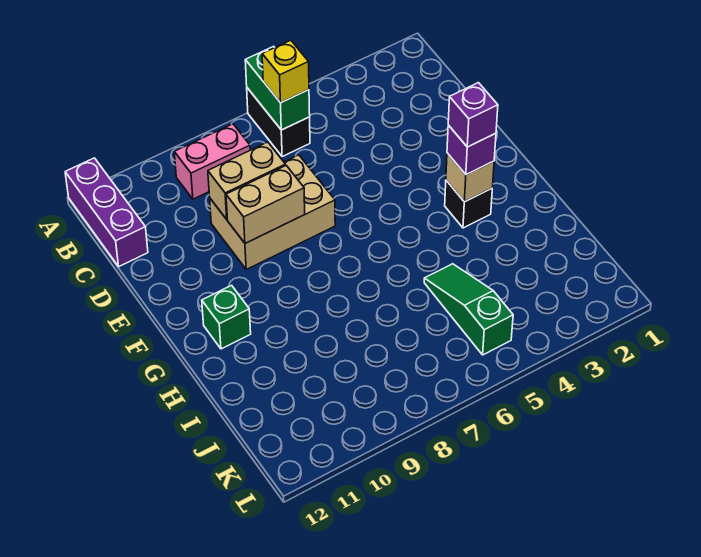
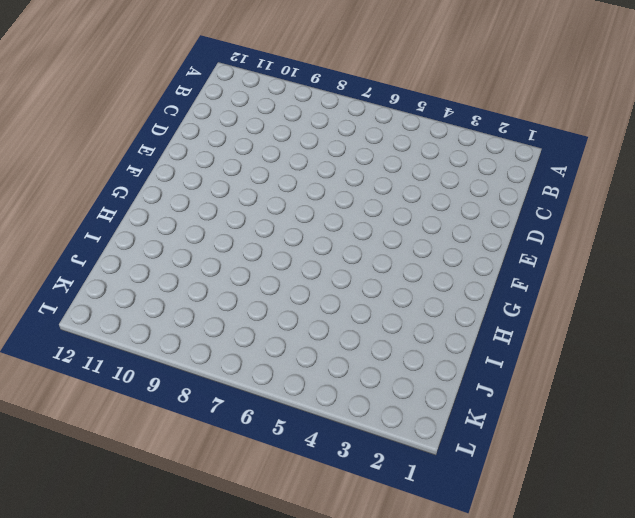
none -> black 1x2 brick [247,88,310,157]
none -> purple 1x3 brick [65,158,148,266]
none -> pink 1x2 brick [174,124,250,199]

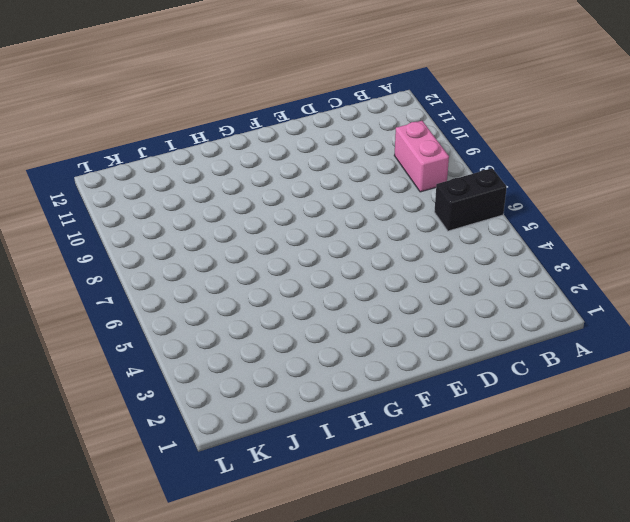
none -> purple 1x3 brick [65,158,148,266]
none -> tan 2x3 brick [210,155,335,269]
none -> black 1x1 brick [445,180,492,228]

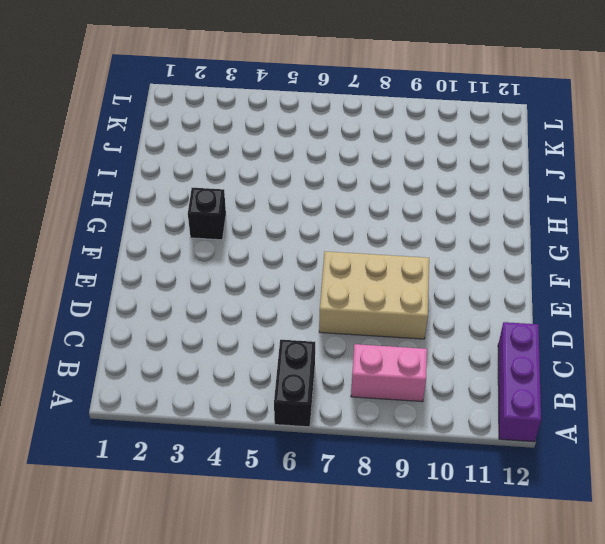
none -> green 1x1 brick [202,285,251,349]
none -> green 1x3 slope [424,264,513,355]
none -> green 1x2 brick [245,46,310,130]

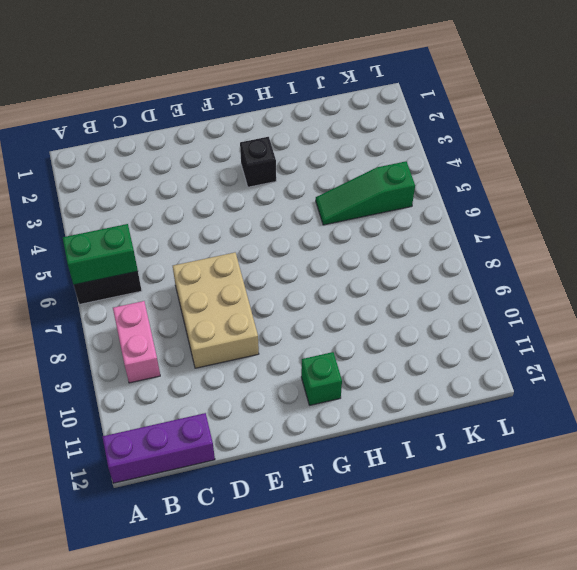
none -> tan 1x2 brick [208,142,286,219]
none -> tan 1x2 brick [226,166,305,243]
none -> tan 1x1 brick [446,153,494,202]

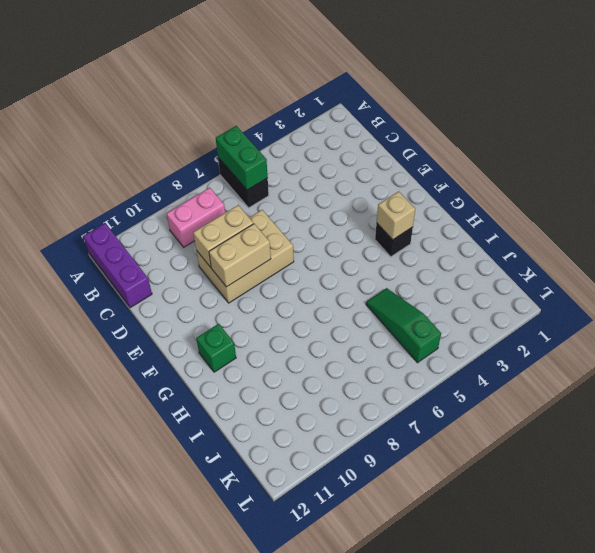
none -> yellow 1x1 brick [262,40,309,103]
none -> purple 1x1 brick [447,125,496,175]
none -> purple 1x1 brick [448,83,498,147]

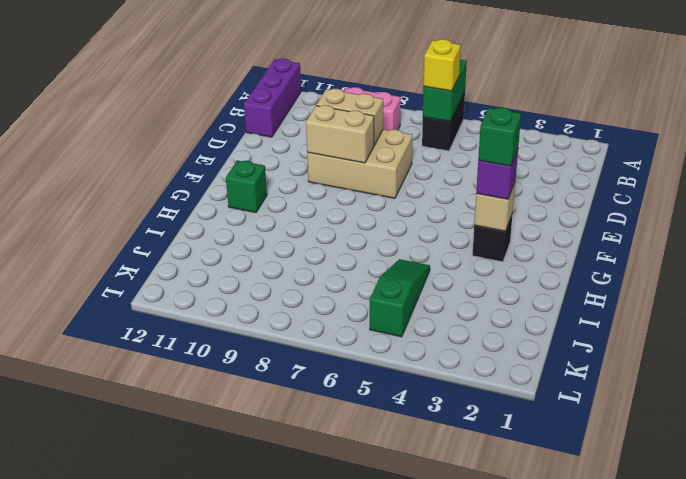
green 1x1 brick [478,107,521,166] -> purple 1x1 brick [448,83,498,147]

